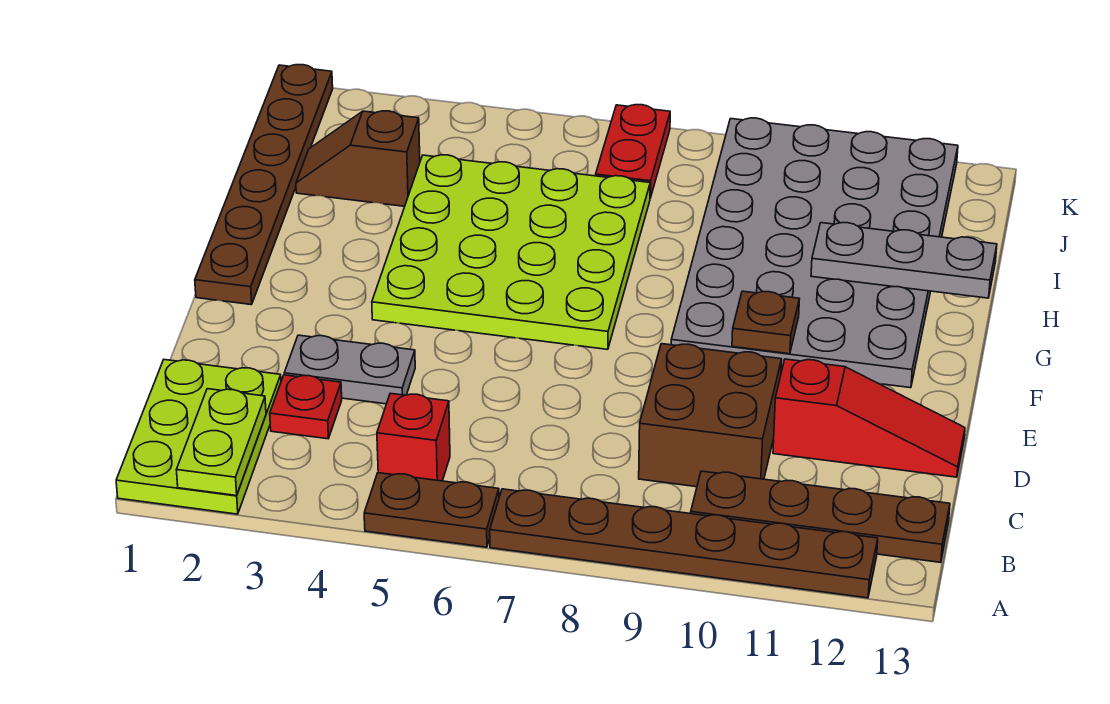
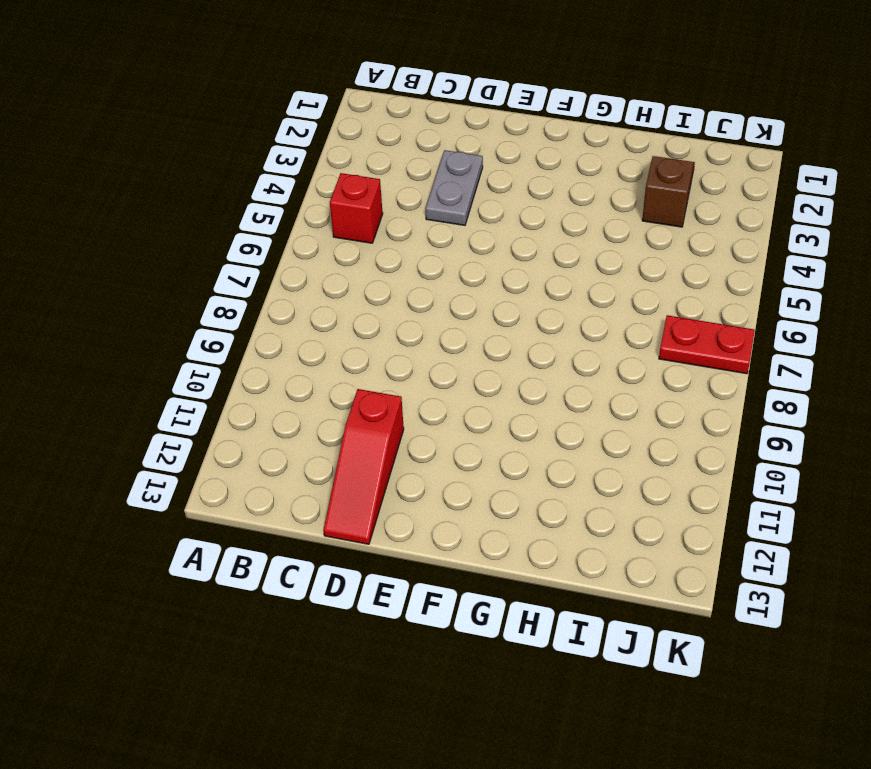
none -> lime 2x3 plate [116,360,281,514]
none -> brown 1x2 plate [364,473,499,547]
none -> brown 1x6 plate [490,489,878,598]

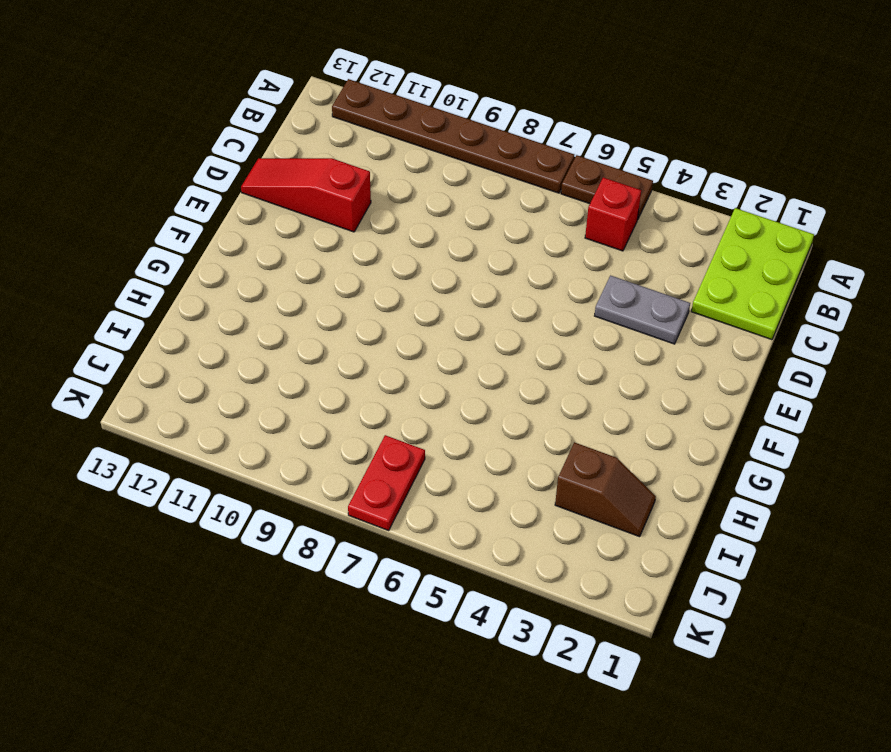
none -> brown 1x4 plate [691,471,950,563]
none -> red 1x1 plate [270,375,342,439]
none -> brown 2x2 brick [639,344,782,487]

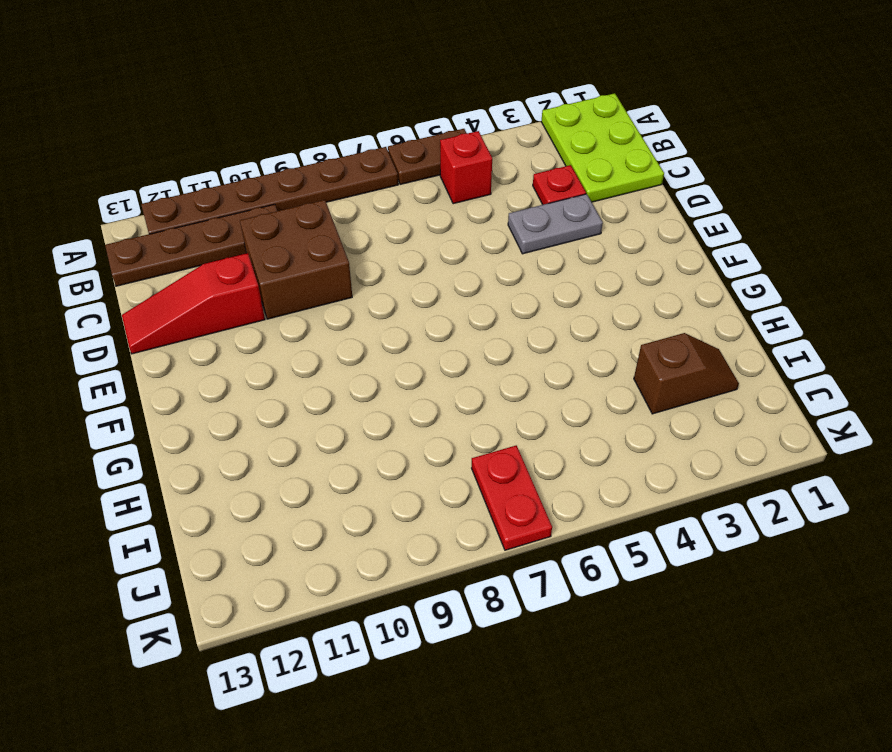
none -> brown 1x6 plate [195,65,333,305]
none -> lime 4x4 plate [372,155,650,349]
none -> grey 4x6 plate [671,118,958,388]

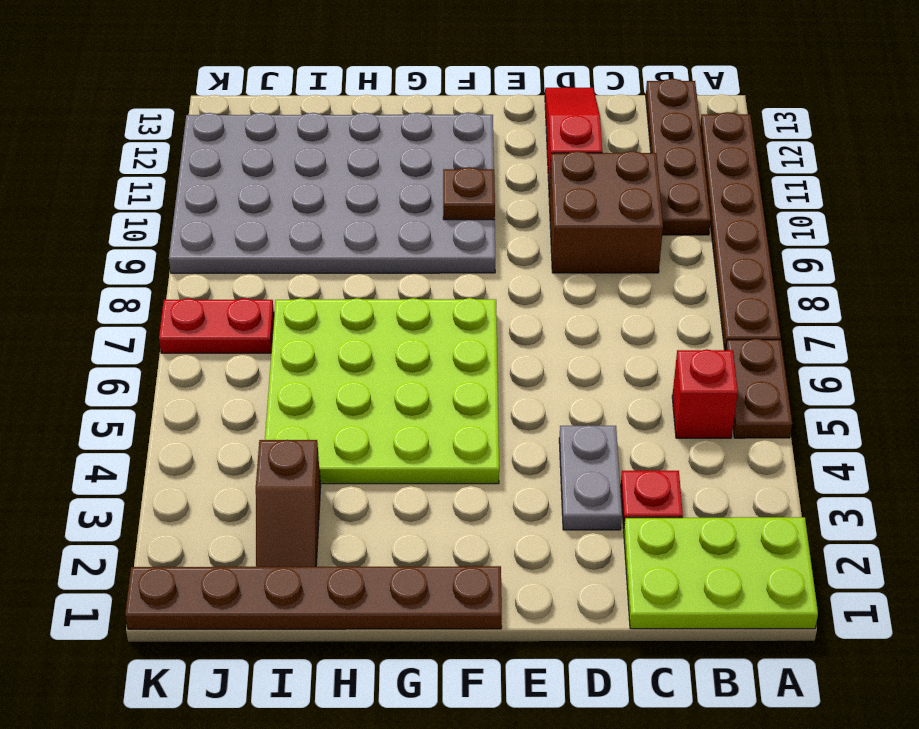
none -> lime 1x2 plate [177,389,266,496]
none -> grey 1x3 plate [811,223,997,298]

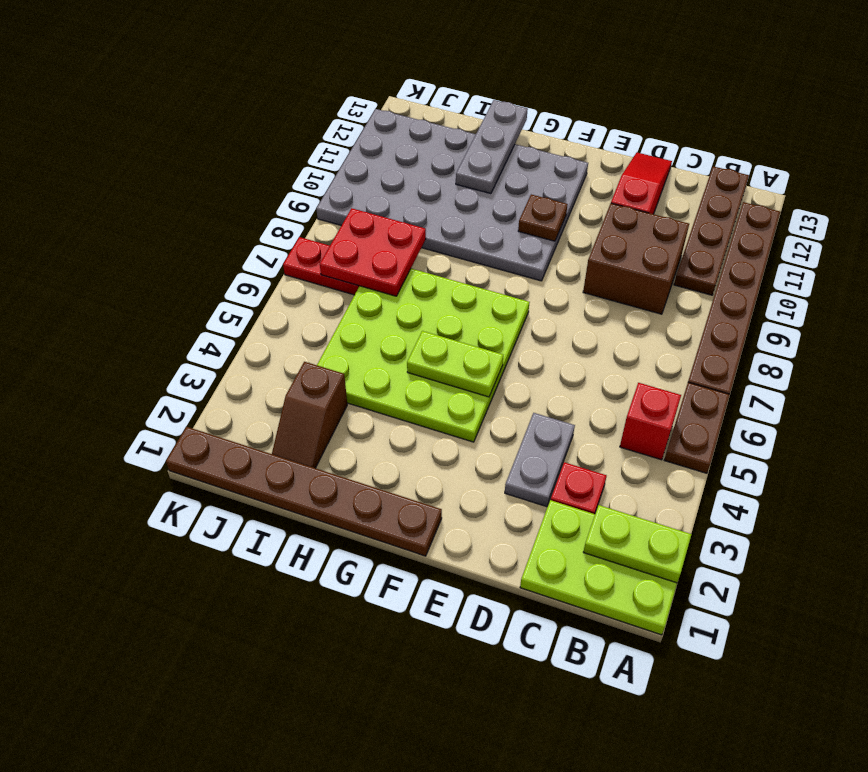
lime 1x2 plate [407,331,503,397] -> none
red 2x2 plate [320,208,426,296] -> none

